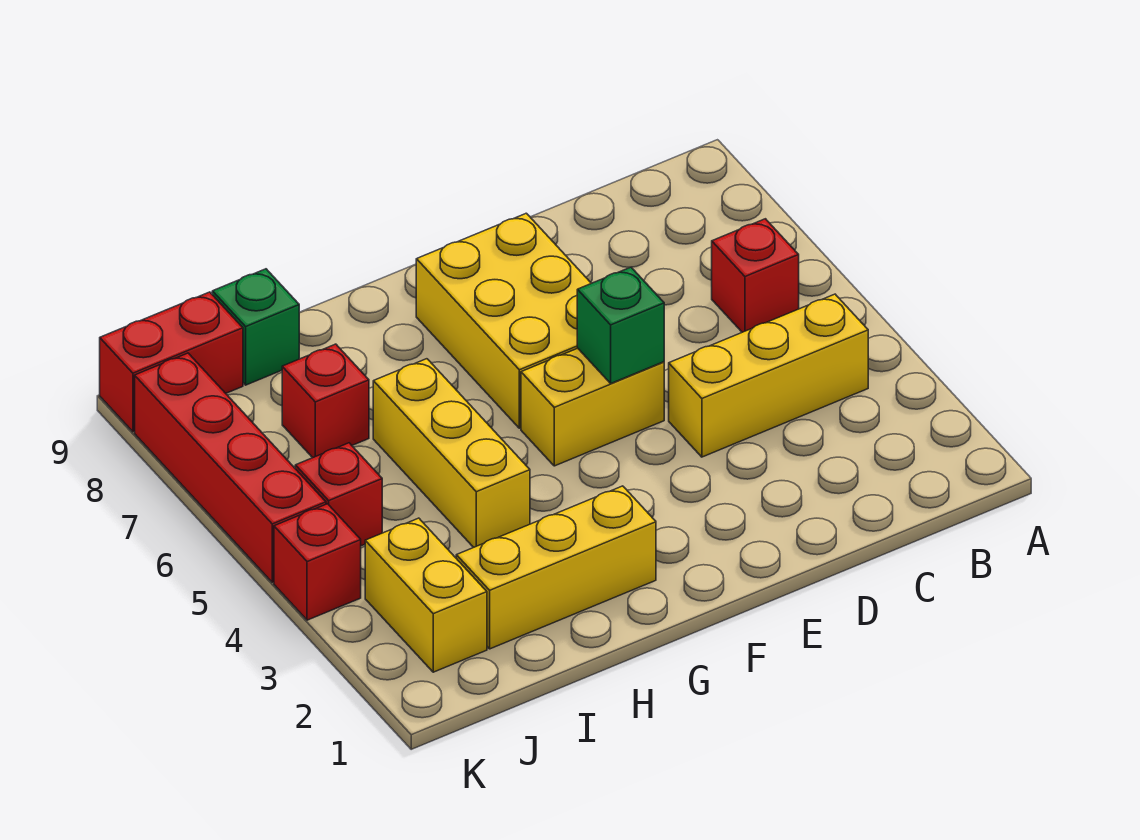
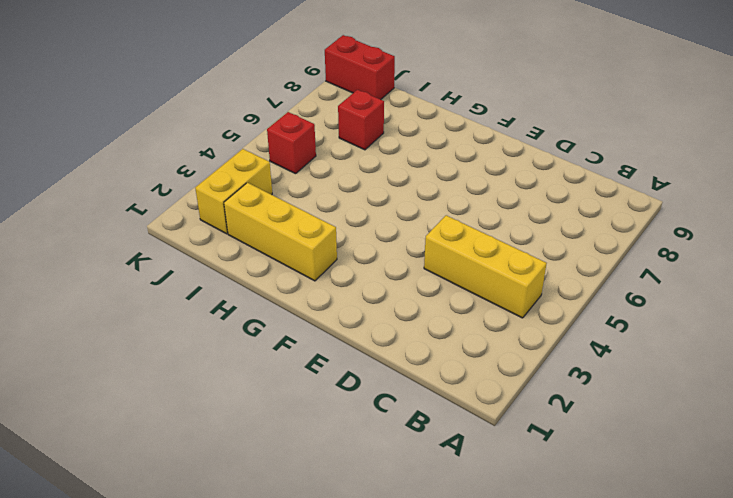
none -> red 1x1 brick [712,219,799,332]
none -> yellow 1x2 brick [521,348,664,466]
none -> yellow 2x3 brick [416,213,591,428]

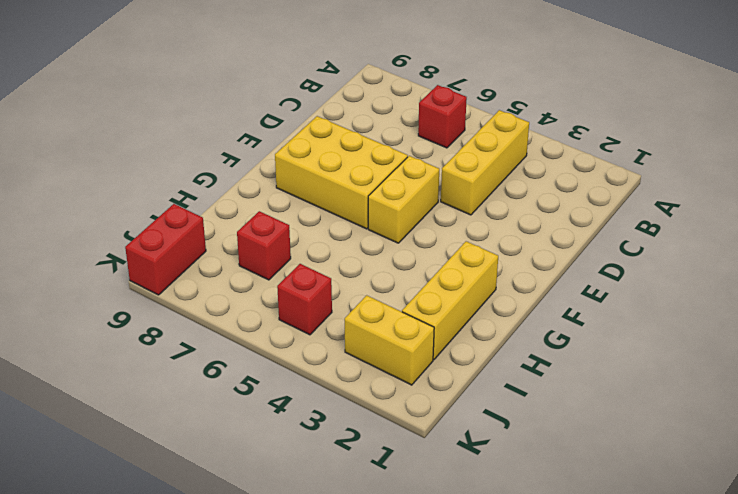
none -> yellow 1x3 brick [373,359,530,547]
none -> green 1x1 brick [212,269,299,385]
none -> red 1x1 brick [274,504,361,620]

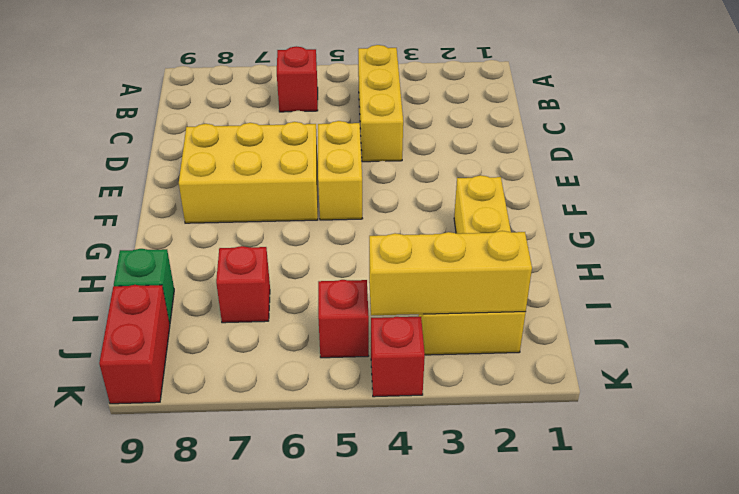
yellow 1x3 brick [369,231,532,315] -> yellow 1x3 brick moved to [373,359,530,547]
none -> red 1x4 brick [135,353,326,582]
none -> green 1x1 brick [577,267,664,383]

